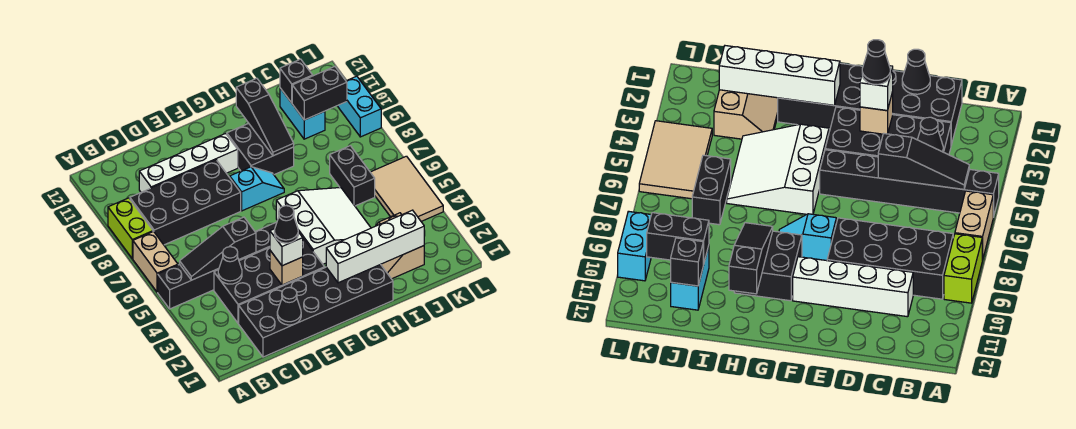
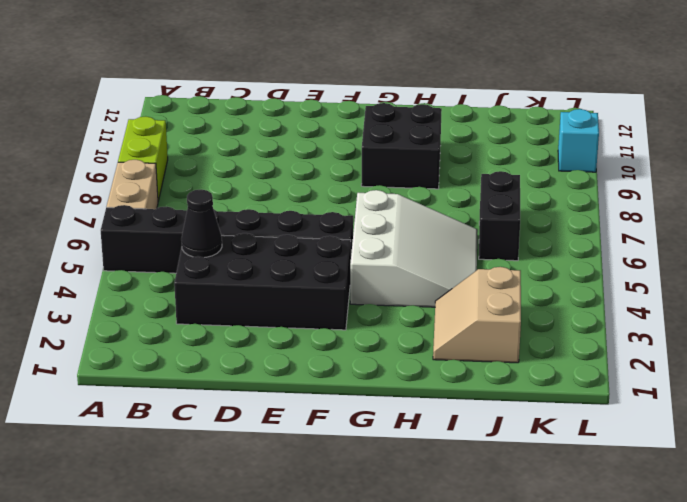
cyan 1x1 brick [558,109,599,172] -> cyan 1x2 brick [338,76,381,137]
none -> black 2x4 brick [130,160,241,245]
none -> black 2x6 brick [239,264,393,357]
none -> white 1x4 brick [139,134,238,192]

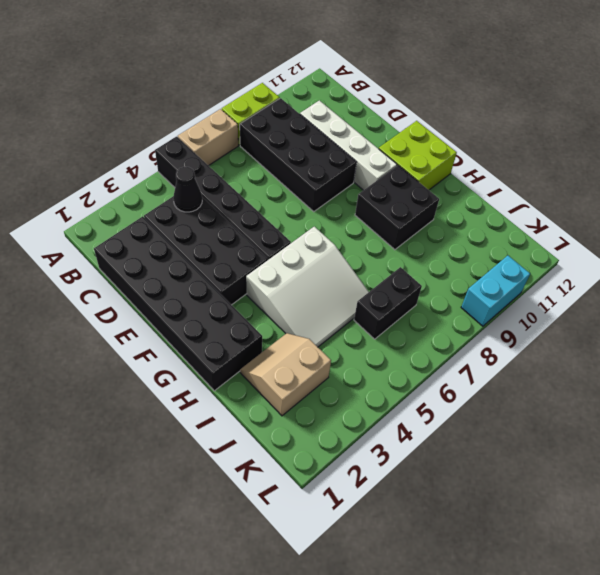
lime 2x2 brick [379,121,457,190] -> none
none -> cyan 1x2 slope [230,167,284,211]
none -> cyan 1x2 brick [280,88,325,139]
none -> tan 2x3 tile [370,156,443,221]

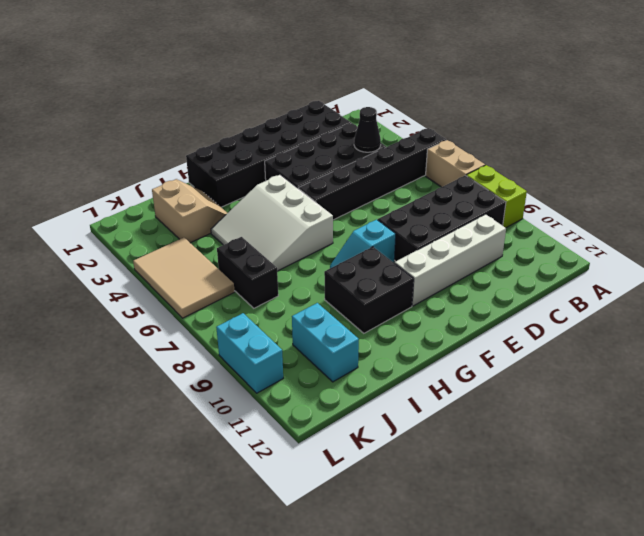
none -> black 1x3 slope [180,217,256,280]
none -> black 1x1 cone [277,287,301,325]
none -> tan 1x1 brick [270,251,303,285]

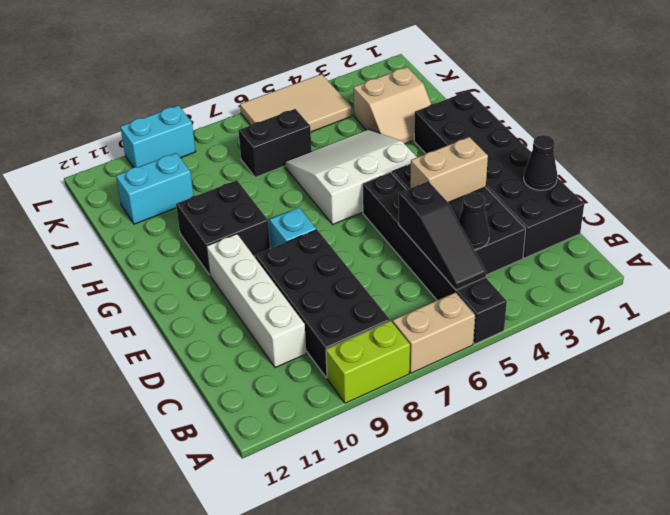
tan 1x2 brick [410,137,488,202] -> tan 1x1 brick [270,251,303,285]
none -> white 1x4 brick [326,210,424,283]
none -> black 1x3 slope [236,78,294,156]
none -> black 1x2 brick [292,67,347,120]

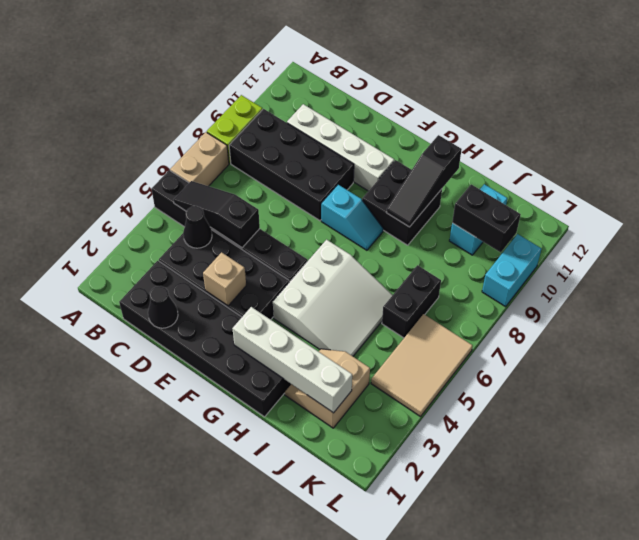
none -> black 1x1 brick [280,59,313,103]
none -> white 1x1 brick [270,229,303,266]
none -> black 1x1 cone [274,206,298,243]

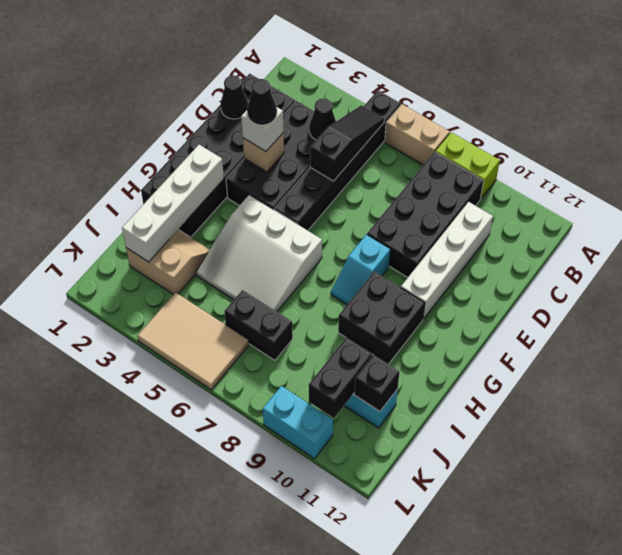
none -> black 1x3 slope [236,78,294,156]

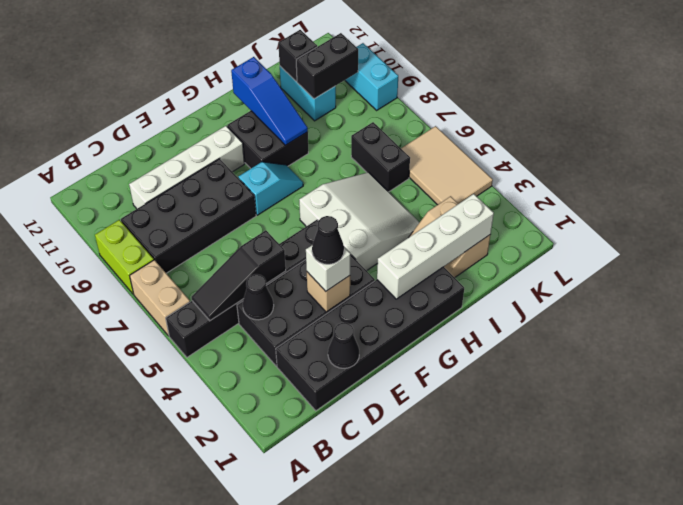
blue 1x3 slope [231,57,308,145] -> black 1x3 slope [236,78,294,156]

